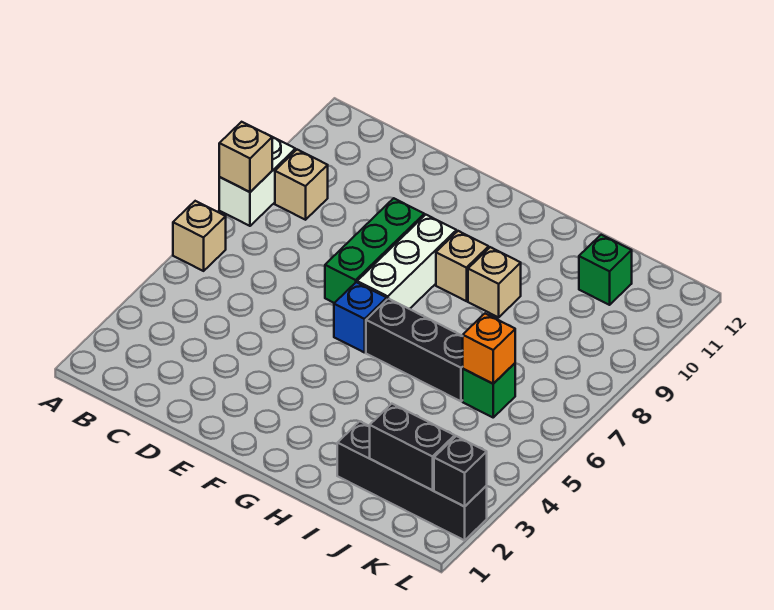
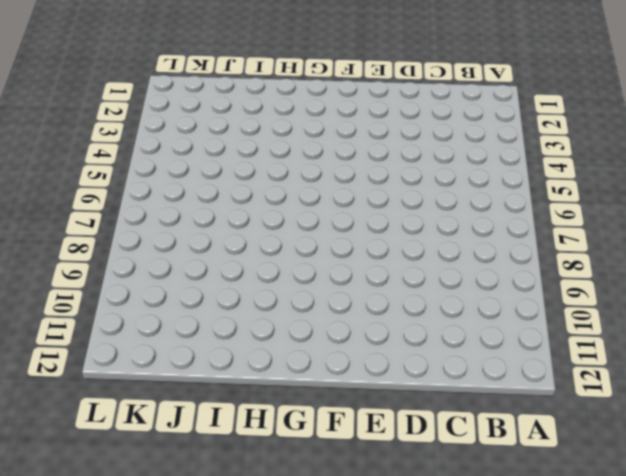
none -> tan 1x1 brick [173,201,226,271]
none -> white 1x2 brick [219,137,296,226]
none -> tan 1x1 brick [275,150,328,220]

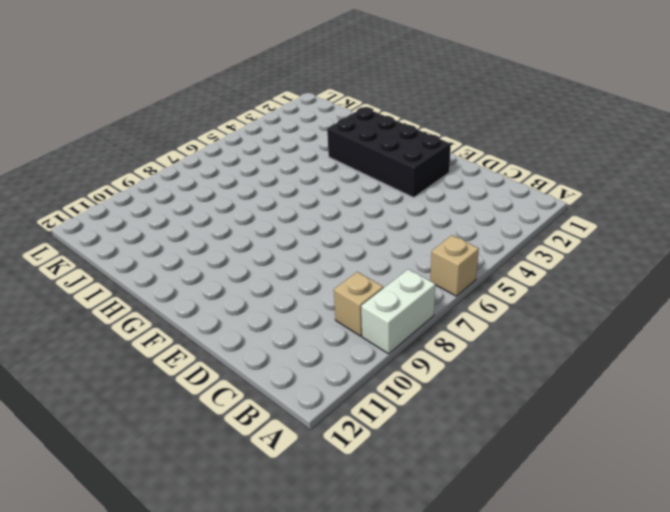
black 2x4 brick [327,107,451,197] -> none
none -> green 1x3 brick [325,198,424,303]
none -> blue 1x1 brick [334,282,387,353]
none -> white 1x3 brick [357,215,456,309]

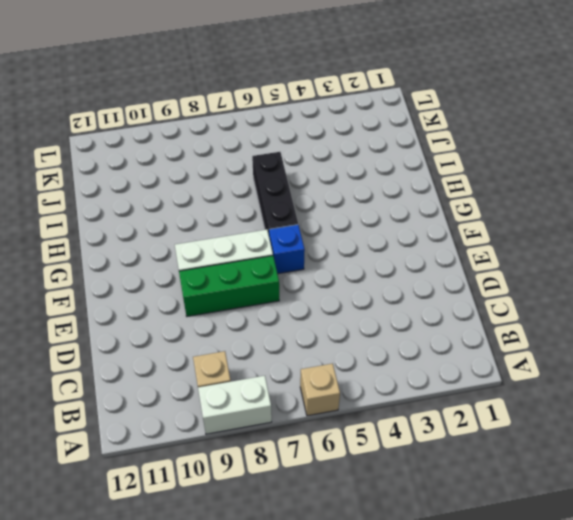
none -> tan 1x1 brick [436,231,489,301]
none -> tan 1x1 brick [468,247,521,317]
none -> black 1x4 brick [337,421,487,540]

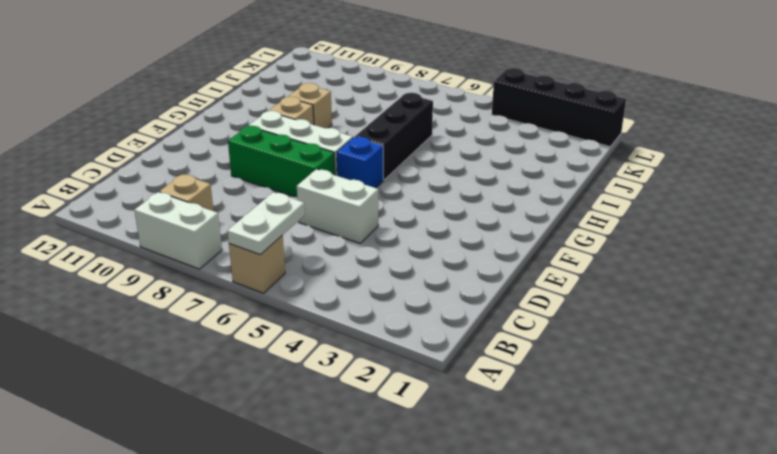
white 1x2 plate [227,192,305,254] -> none
white 1x2 brick [297,169,378,243] -> none
black 1x4 brick [492,68,626,147] -> black 1x4 brick turned to [337,421,487,540]
none -> green 1x1 brick [463,363,515,417]
none -> green 1x1 brick [579,235,632,305]
none -> tan 1x1 brick [219,122,272,192]

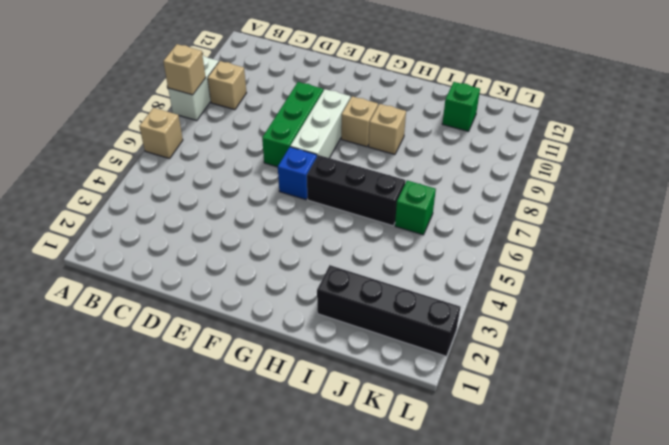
none -> black 1x2 brick [370,404,455,490]
none -> orange 1x1 brick [463,314,515,384]
none -> black 1x1 brick [434,436,487,507]

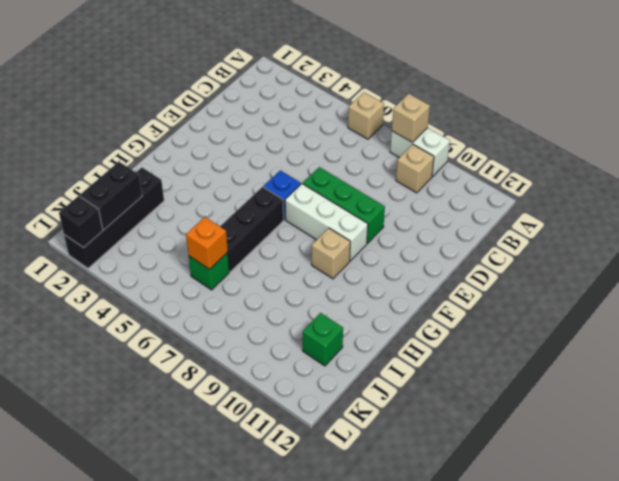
none -> tan 1x1 brick [468,247,521,317]

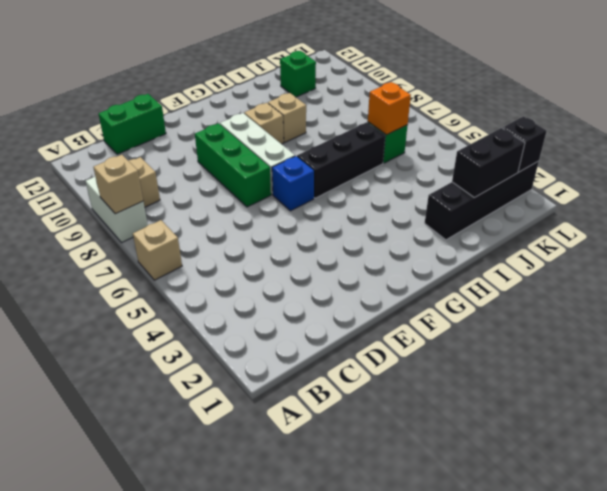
green 1x2 brick [98,94,166,154] -> none

